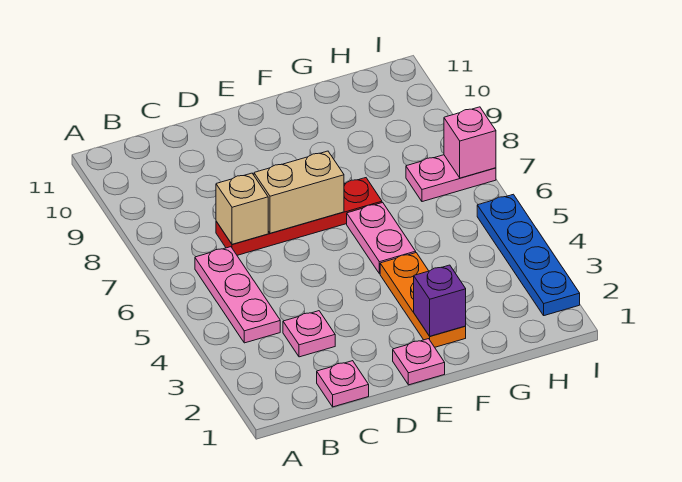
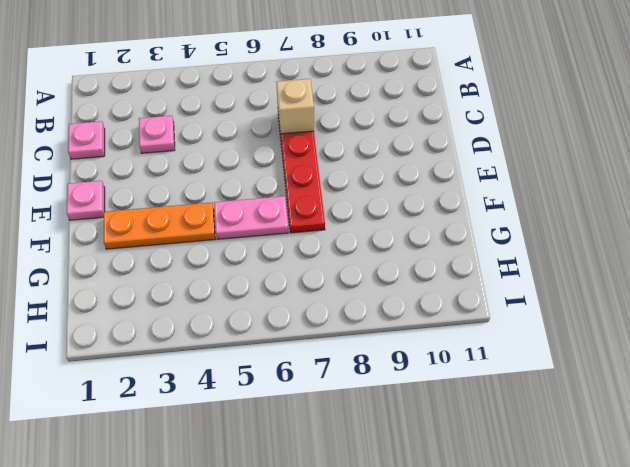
none -> pink 1x3 plate [195,247,280,343]
none -> pink 1x2 plate [406,155,496,202]
none -> blue 1x4 plate [477,194,580,316]

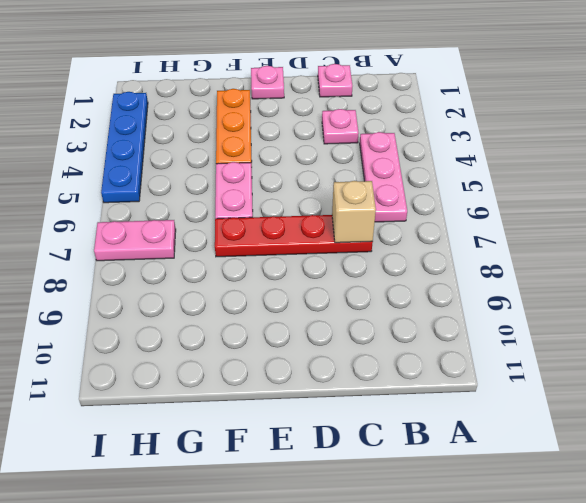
none -> tan 1x2 brick [254,151,344,233]
none -> purple 1x1 brick [414,265,466,336]
none -> pink 1x1 brick [444,107,496,178]

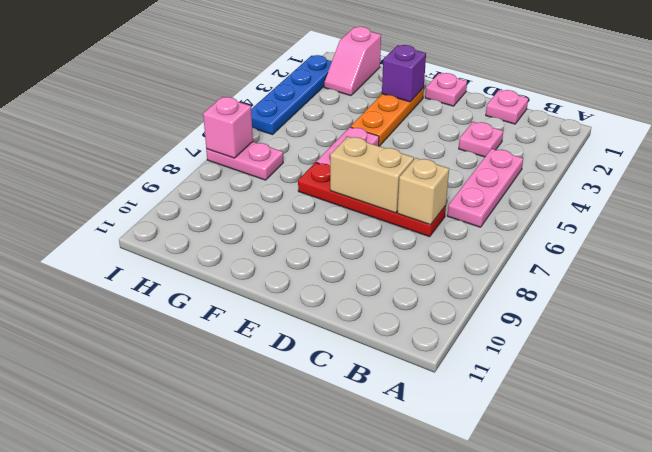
pink 1x2 slope [324,27,381,96] -> none

